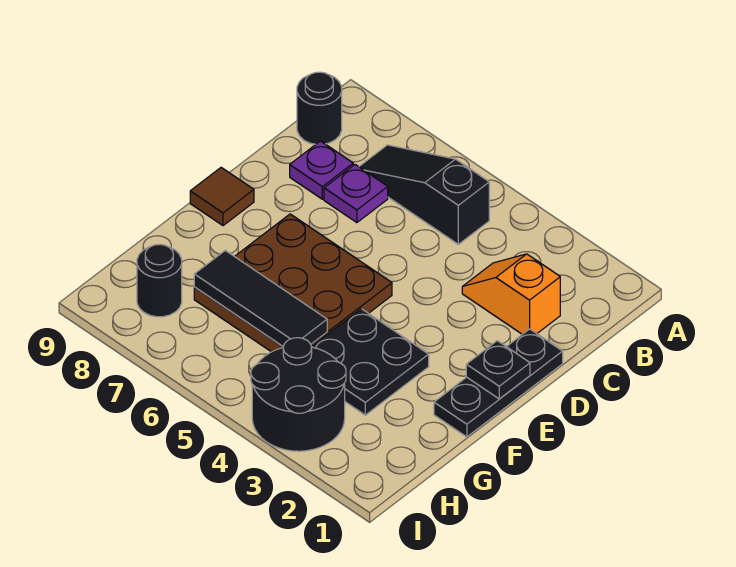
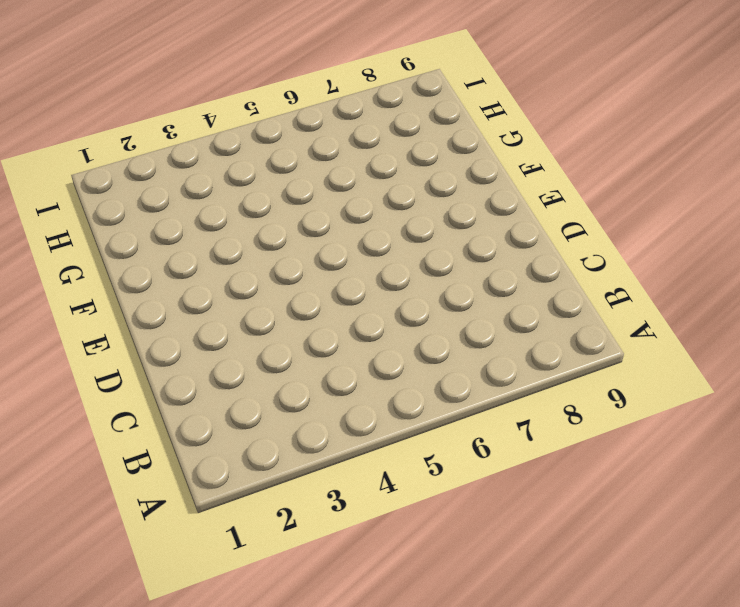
none -> black 1x3 slope [359,145,489,244]
none -> black 1x1 round brick [297,72,342,144]
none -> orange 1x2 slope [462,254,560,334]

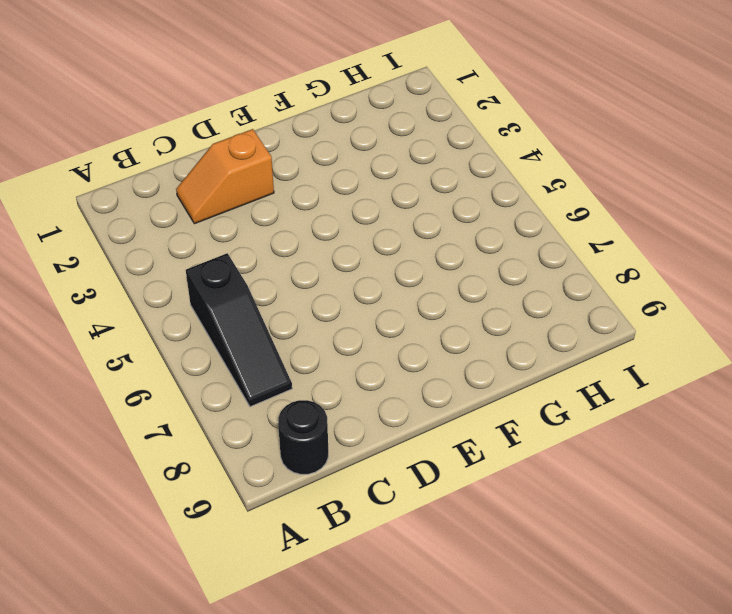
orange 1x2 slope [176,129,274,224] -> orange 1x2 slope turned to [462,254,560,334]
none -> purple 1x1 plate [324,165,388,223]
none -> purple 1x1 plate [290,141,353,199]
none -> black 1x3 plate [434,329,563,437]

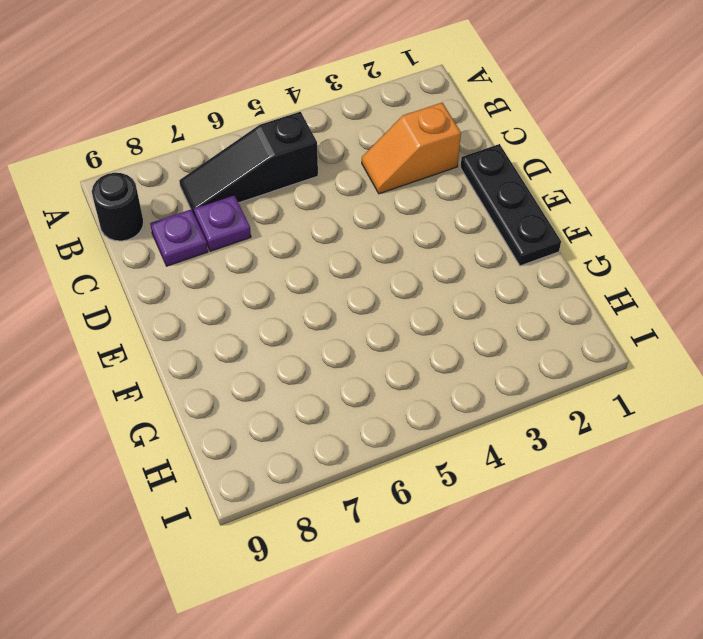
none -> brown 3x3 plate [194,214,392,352]
none -> brown 1x1 tile [190,168,254,226]
none -> black 2x2 plate [312,309,429,415]

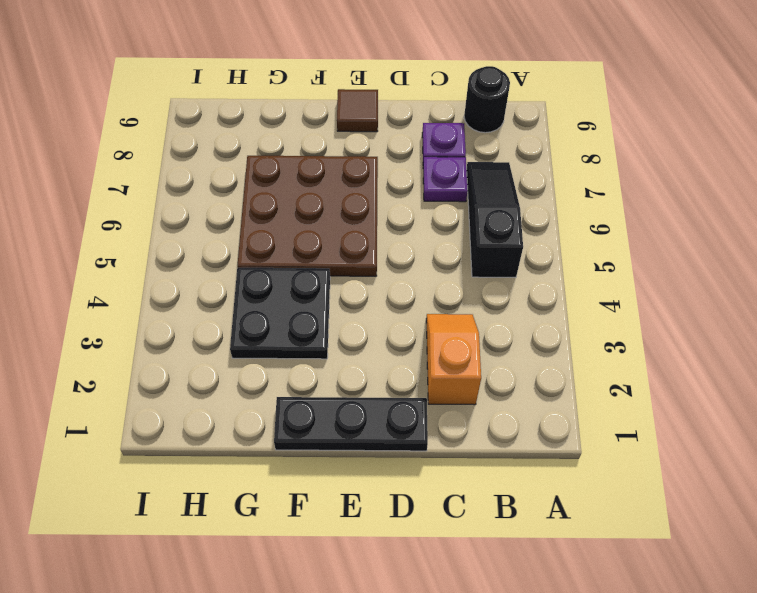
none -> black 2x2 round brick [251,338,346,451]
none -> black 1x1 round brick [137,244,182,317]
none -> black 1x1 plate [466,341,530,399]

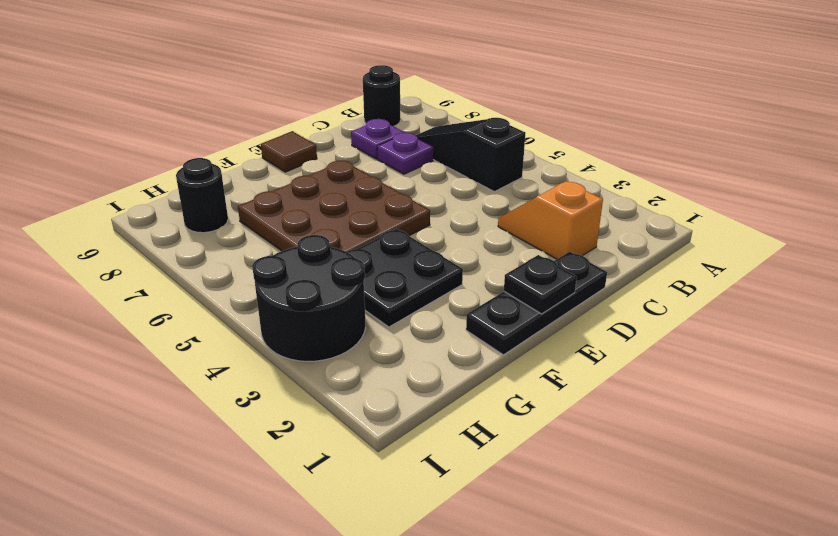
none -> black 1x3 tile [194,250,327,347]

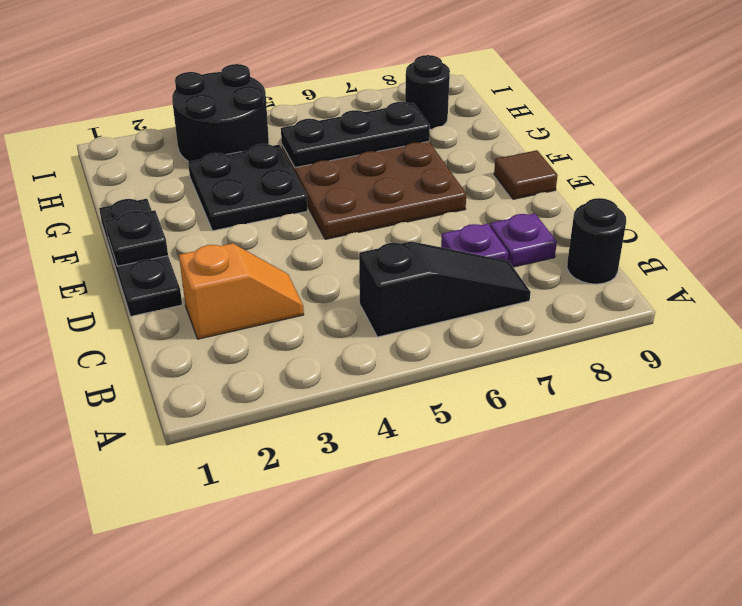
black 1x3 plate [281,102,430,168] -> black 1x3 tile [194,250,327,347]

